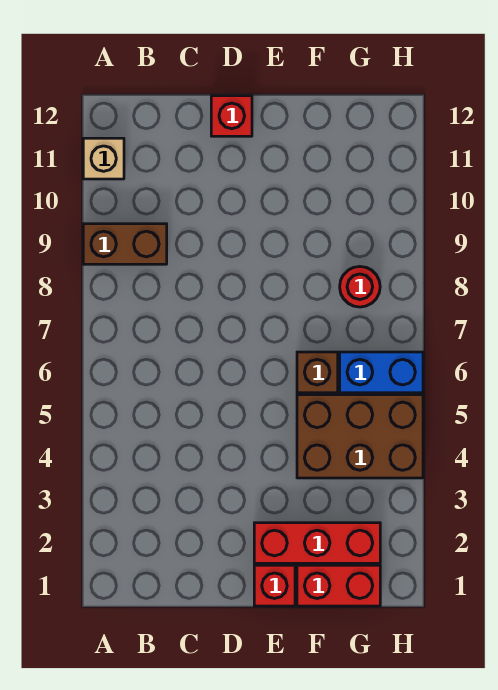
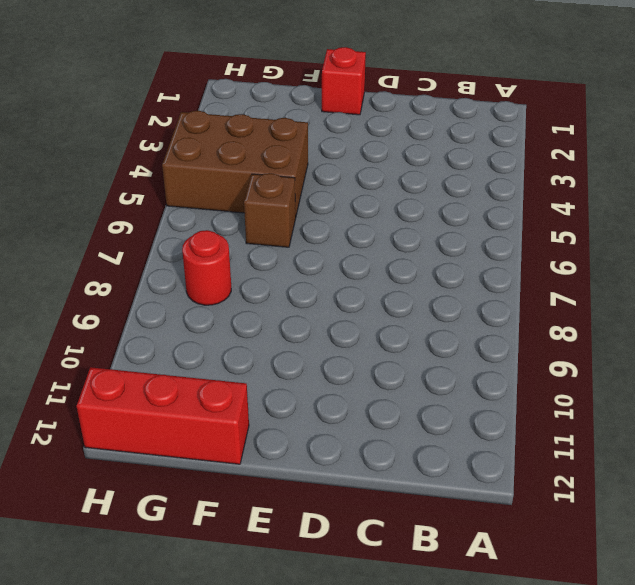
red 1x3 brick [77,367,249,464] -> red 1x3 brick moved to [254,523,380,563]
none -> brown 1x2 brick [83,224,167,264]
none -> tan 1x1 brick [83,138,124,179]

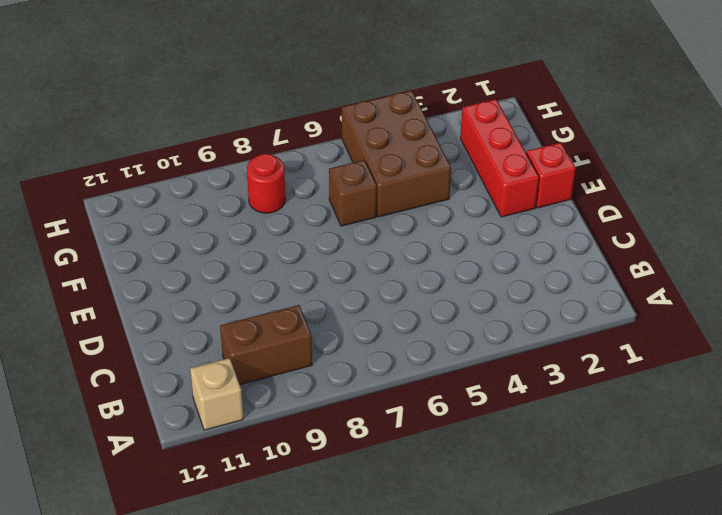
brown 1x2 brick [220,305,312,385] -> brown 1x2 brick turned to [83,224,167,264]
none -> red 1x1 brick [211,96,252,136]
none -> red 1x2 brick [297,565,380,606]

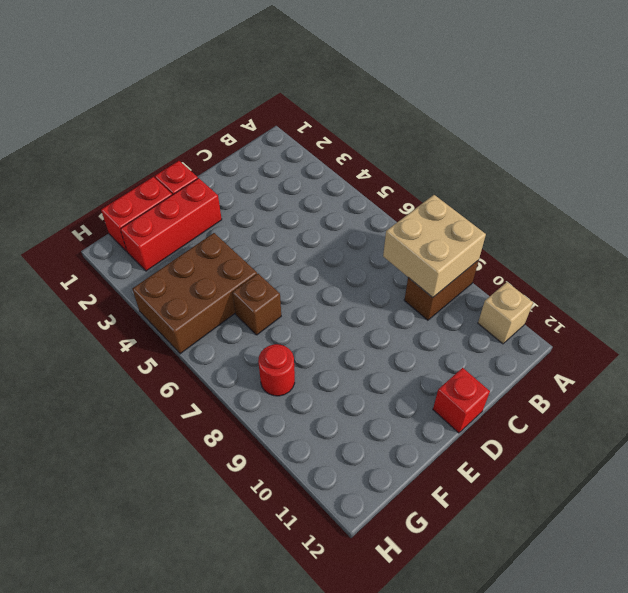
tan 2x2 brick [383,195,486,297] -> none
none -> blue 1x2 brick [340,352,423,393]

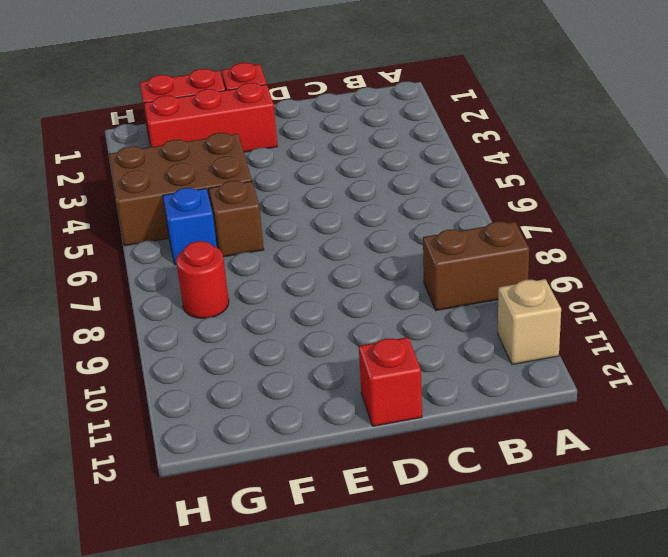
blue 1x1 brick [163,188,217,265] -> blue 1x2 brick [340,352,423,393]

